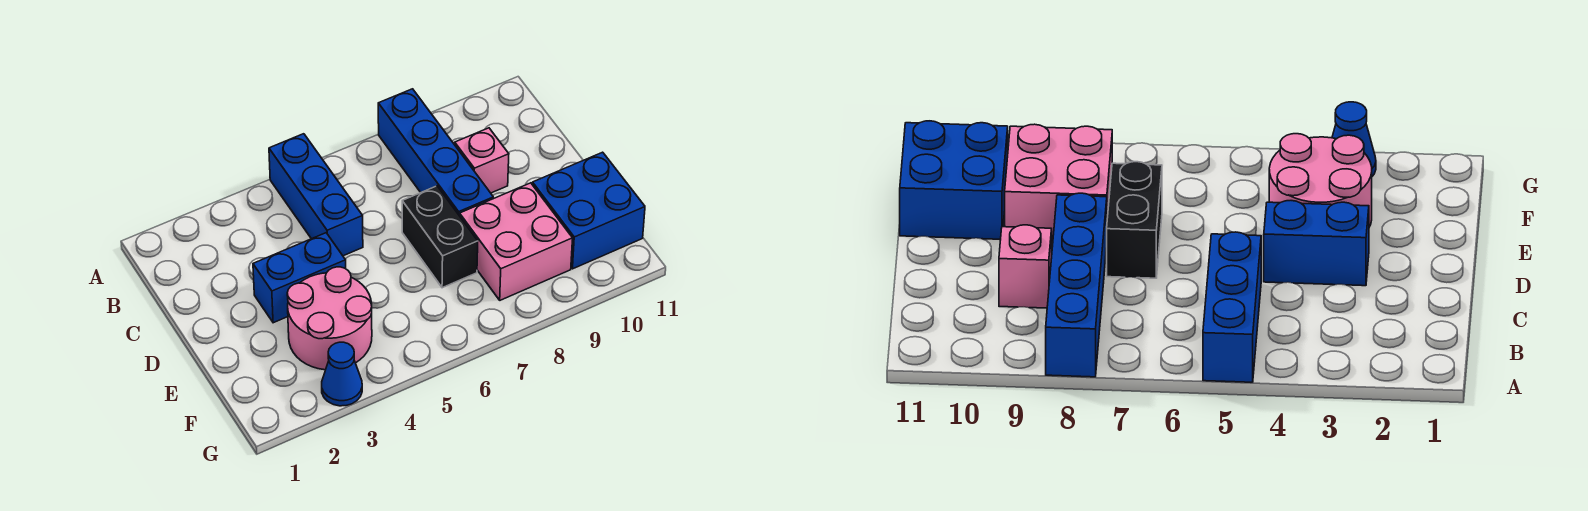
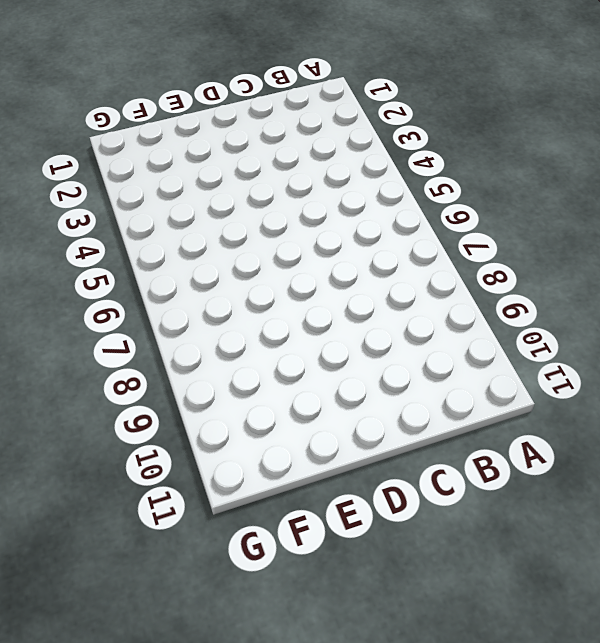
none -> blue 1x3 brick [269,134,363,256]
none -> blue 1x4 brick [378,89,493,216]

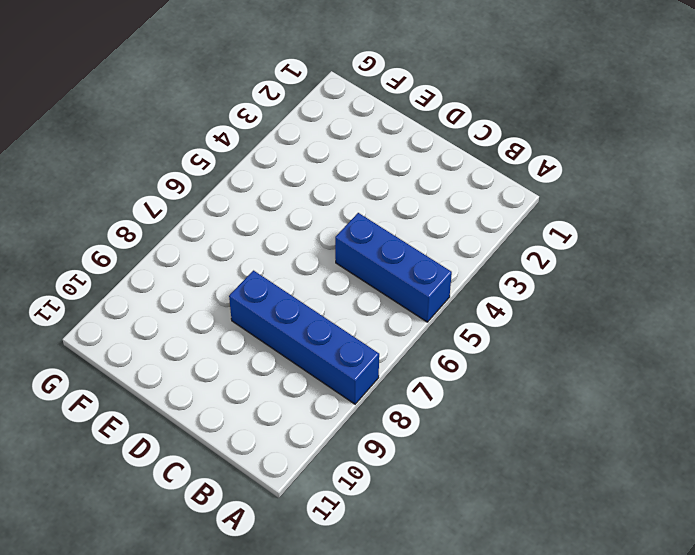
none -> pink 1x1 brick [455,128,509,193]
none -> blue 1x2 brick [253,233,346,323]

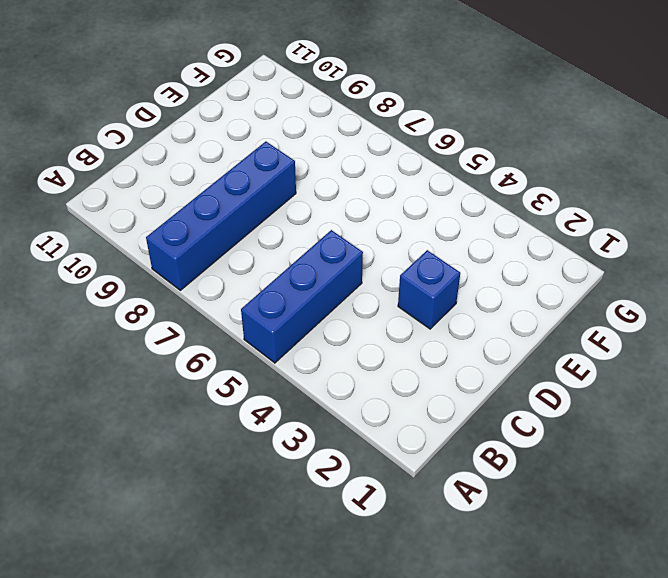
blue 1x1 brick [398,250,460,329] -> blue 1x2 brick [253,233,346,323]
none -> pink 1x1 brick [455,128,509,193]
none -> black 1x2 brick [402,186,478,288]

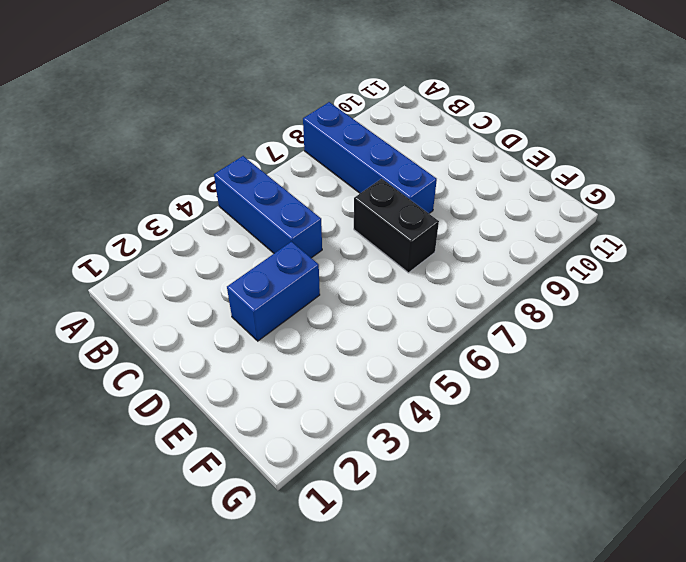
none -> pink 1x1 brick [455,128,509,193]
none -> pink 2x2 round brick [287,267,372,370]

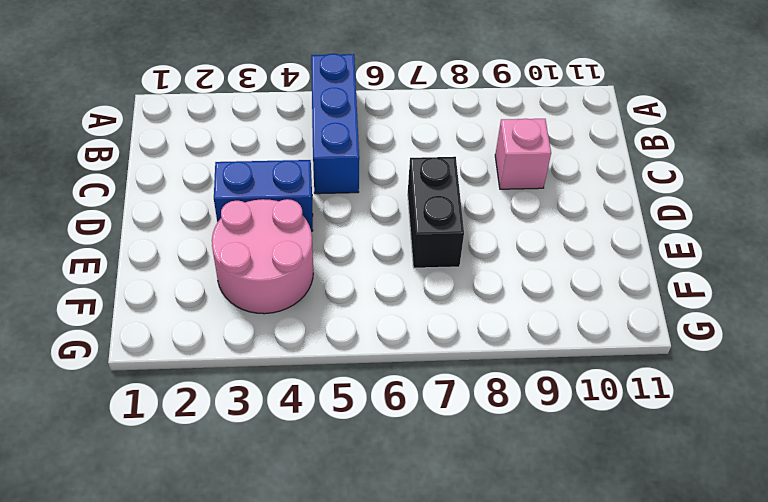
none -> blue 1x4 brick [378,89,493,216]
none -> pink 2x2 brick [460,183,573,300]

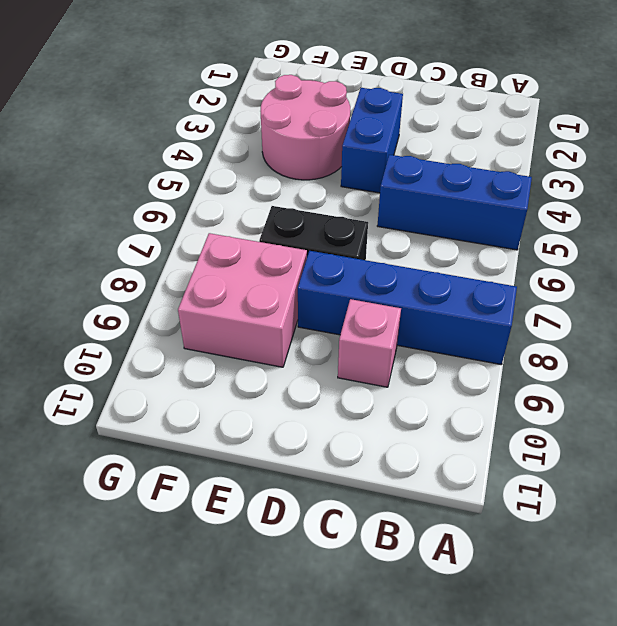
none -> blue 2x2 brick [532,152,645,269]
none -> blue 1x1 cone [322,342,362,406]

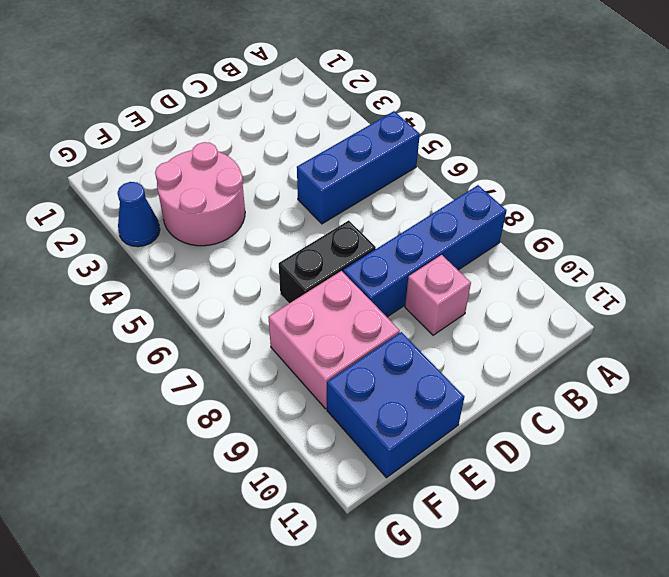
none -> blue 1x2 brick [253,233,346,323]

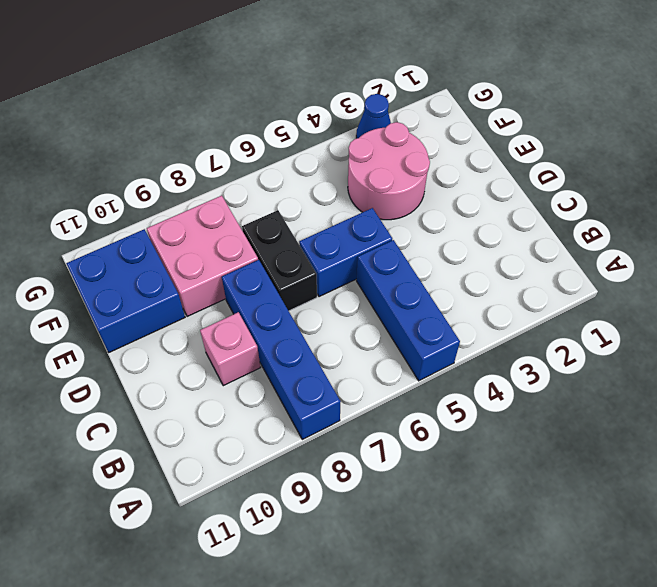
blue 1x2 brick [299,208,392,297] -> blue 1x2 brick moved to [253,233,346,323]

